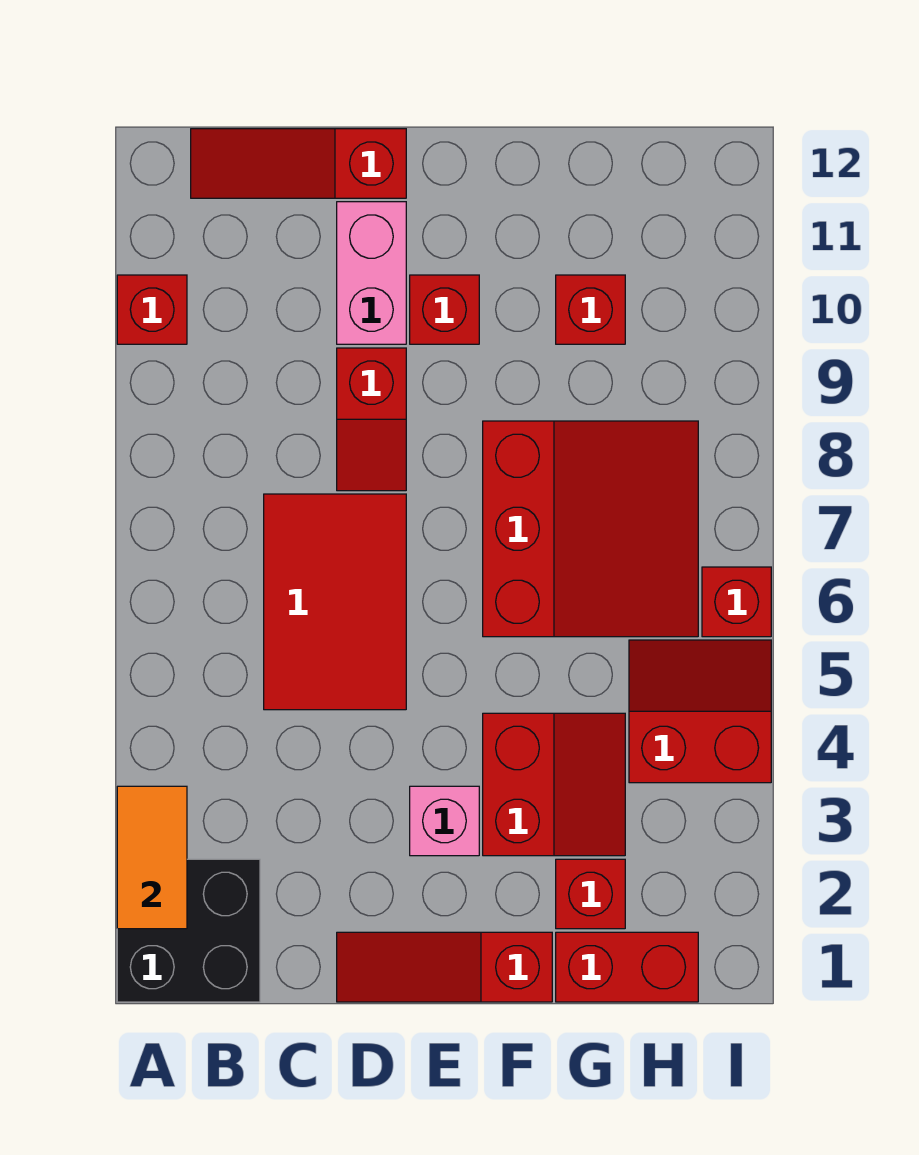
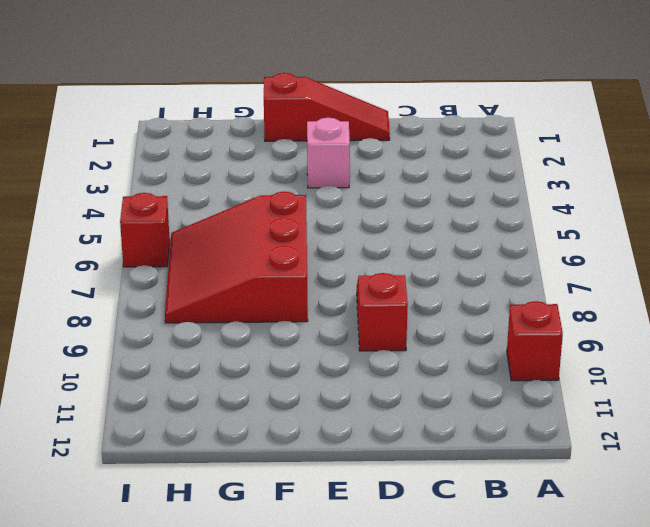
none -> black 2x2 brick [117,859,260,1002]
none -> red 1x3 slope [191,129,406,198]
none -> red 2x3 tile [264,494,406,710]

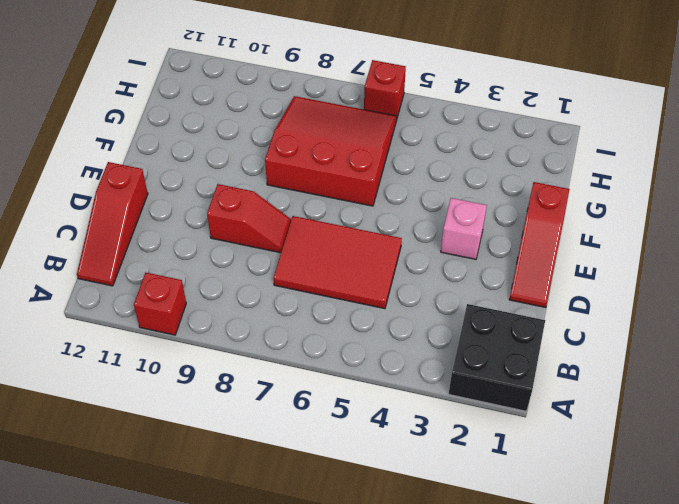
none -> pink 1x2 brick [337,202,406,344]
none -> red 1x1 brick [410,275,479,344]
none -> red 2x2 slope [483,713,625,856]

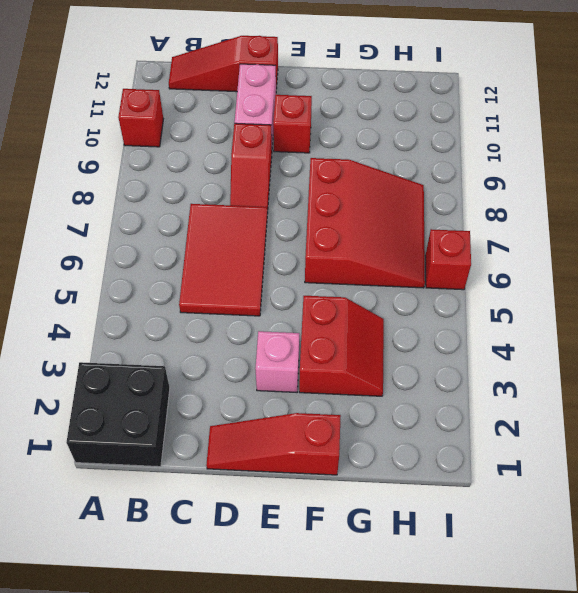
none -> red 1x2 brick [556,932,698,1002]
none -> red 1x1 brick [556,859,625,929]
none -> red 1x1 brick [556,275,625,344]

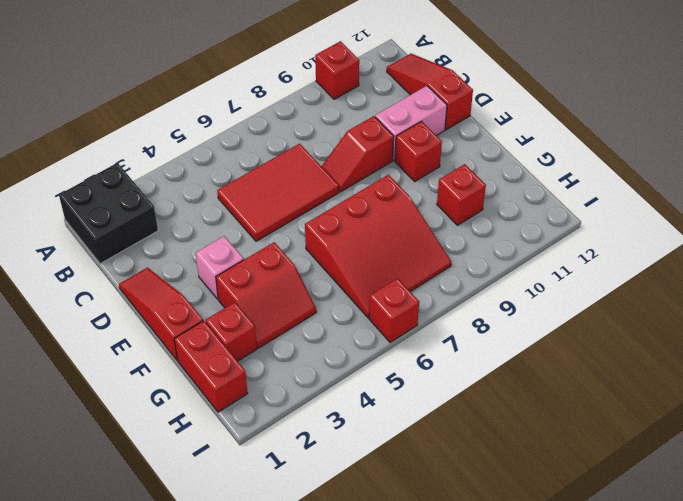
none -> red 2x2 slope [629,640,771,783]
none -> orange 1x2 tile [117,786,187,929]

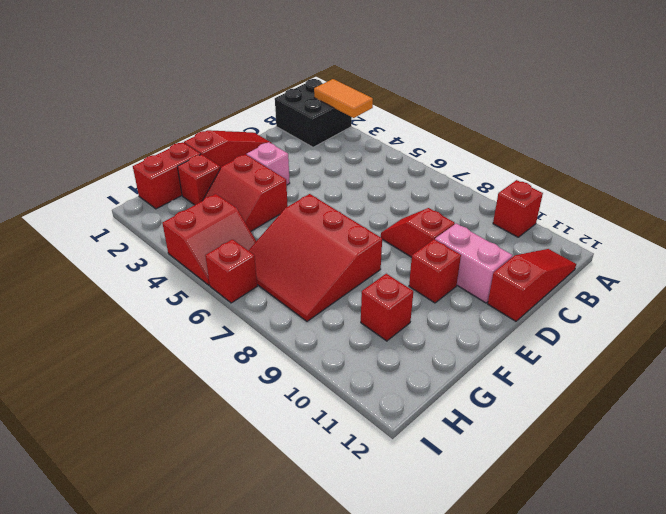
none -> red 2x3 tile [264,494,406,710]

